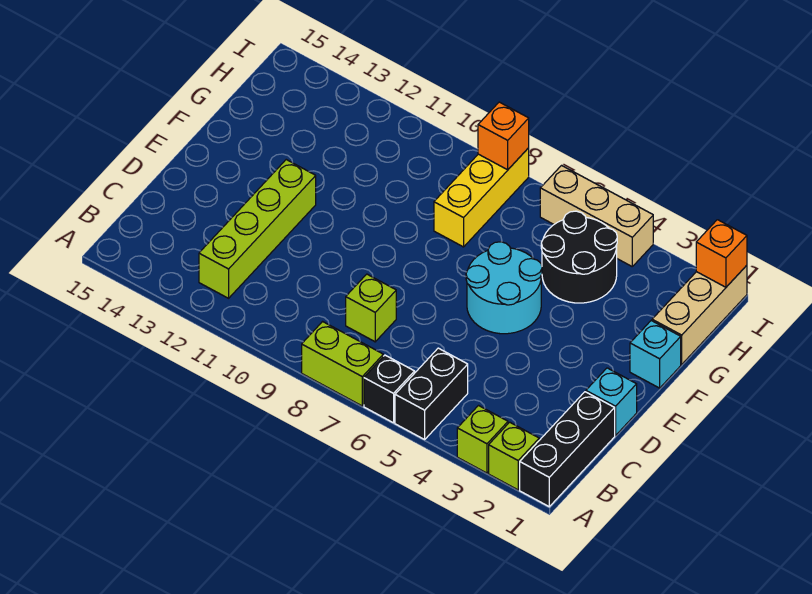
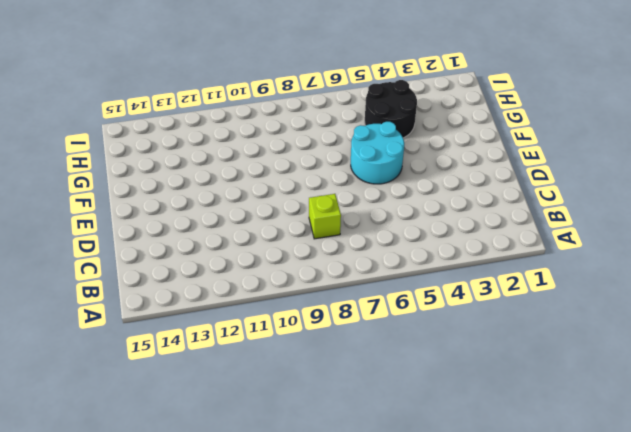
none -> black 1x3 brick [520,392,615,507]
none -> lime 1x1 brick [489,422,539,490]
none -> lime 1x1 brick [457,406,508,473]

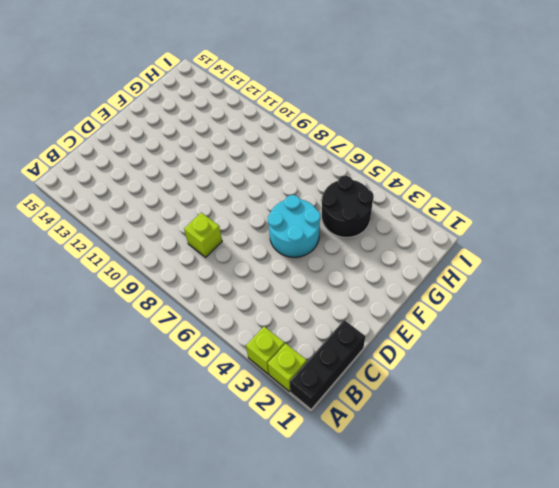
none -> black 1x2 brick [395,348,468,439]
none -> black 1x1 brick [364,355,415,423]
none -> lime 1x2 brick [302,322,383,406]

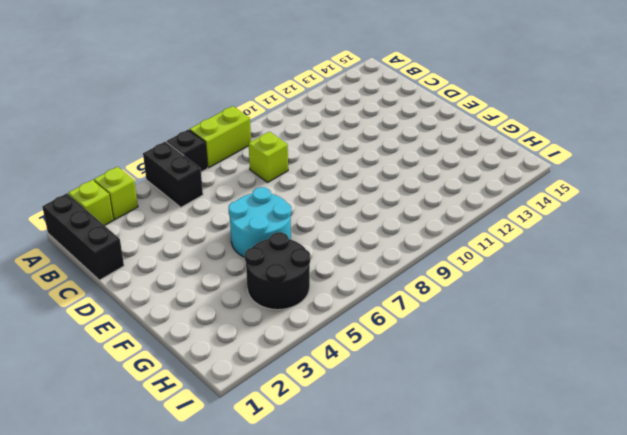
none -> lime 1x4 brick [199,160,316,298]
none -> cyan 1x1 brick [586,368,637,436]
none -> cyan 1x1 brick [630,321,681,388]

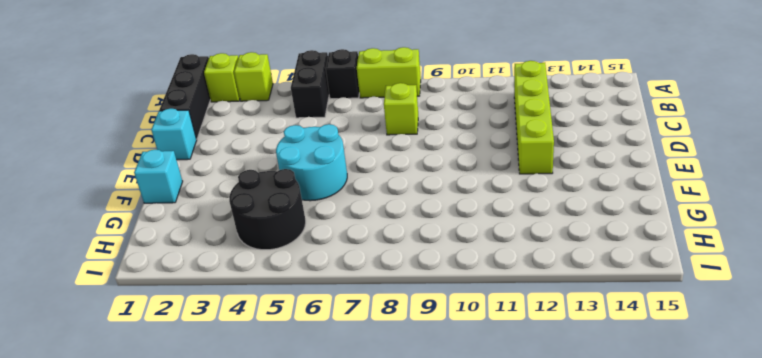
none -> tan 1x3 brick [652,265,747,364]
none -> yellow 1x3 brick [434,148,529,247]
none -> tan 1x3 brick [540,166,653,266]

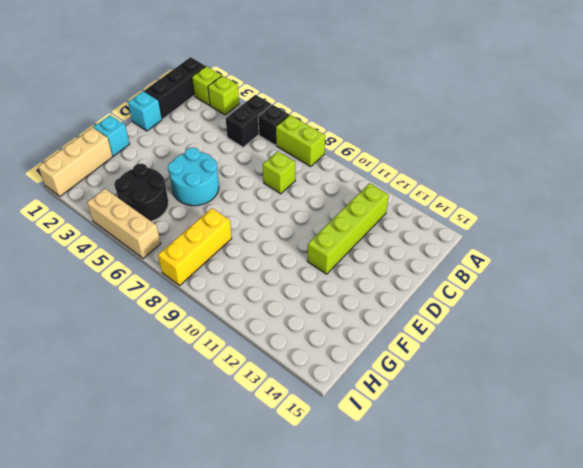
none -> orange 1x1 brick [696,220,747,287]
none -> orange 1x1 brick [478,102,529,170]

